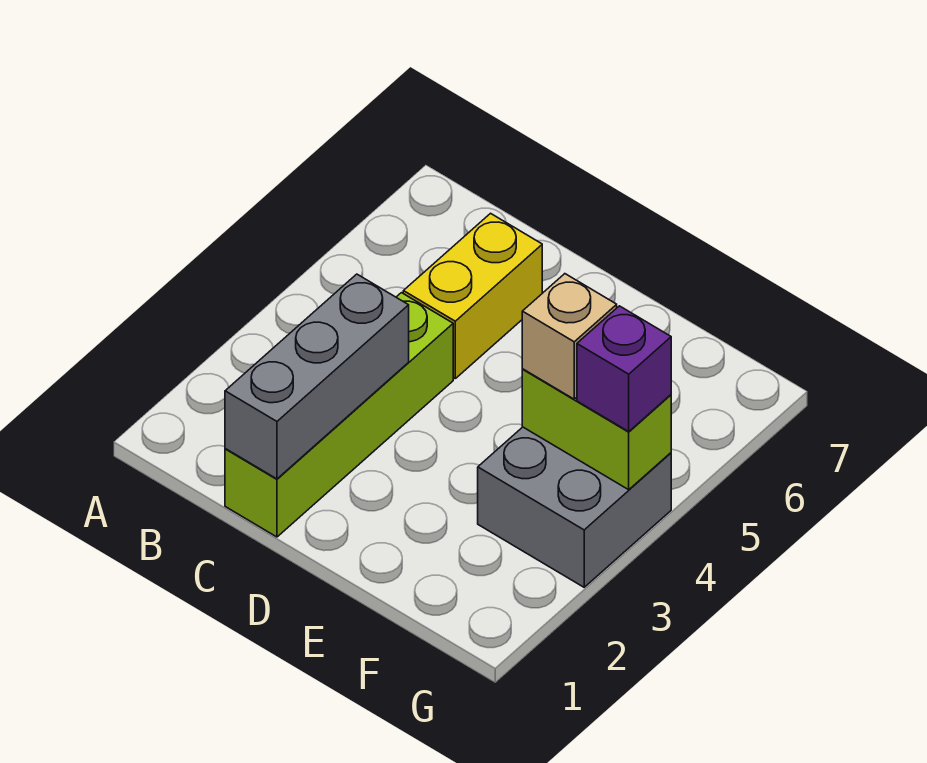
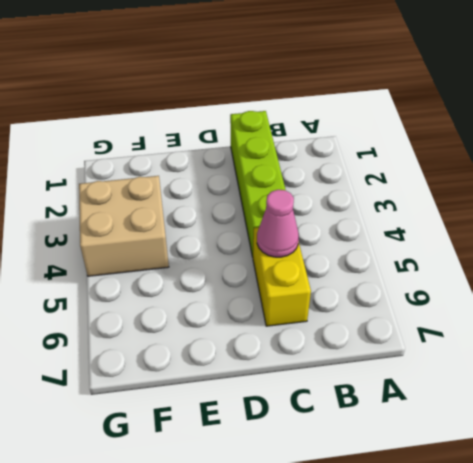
pink 1x1 cone [257,190,299,257] -> none
tan 2x2 brick [79,176,169,276] -> grey 2x2 brick [478,427,671,587]
none -> grey 1x3 brick [225,274,409,479]
none -> lime 1x2 brick [522,369,671,490]

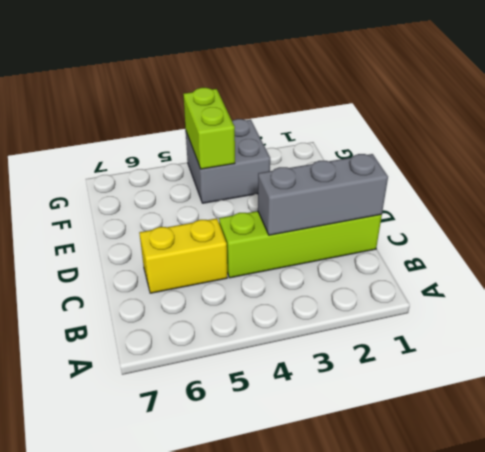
none -> tan 1x1 brick [522,274,617,399]
none -> purple 1x1 brick [577,306,671,431]

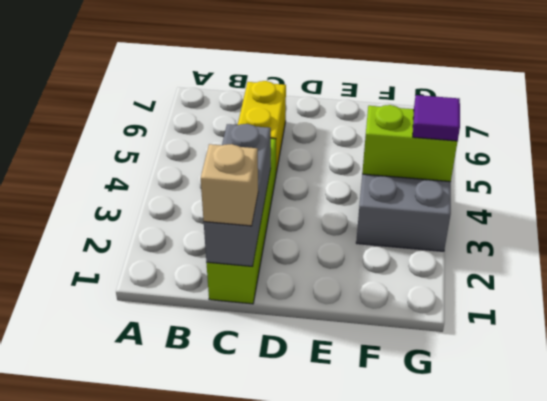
tan 1x1 brick [201,144,258,226] -> tan 1x1 brick moved to [522,274,617,399]
purple 1x1 tile [413,95,460,141] -> purple 1x1 brick [577,306,671,431]

